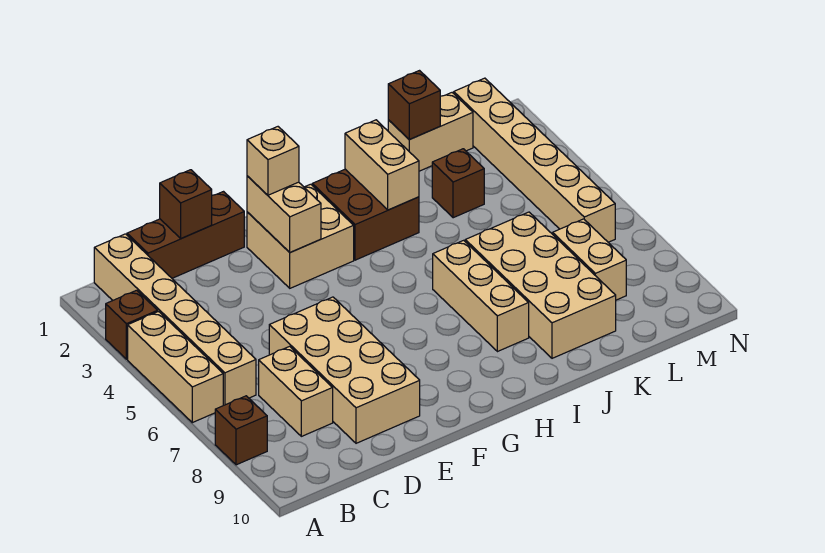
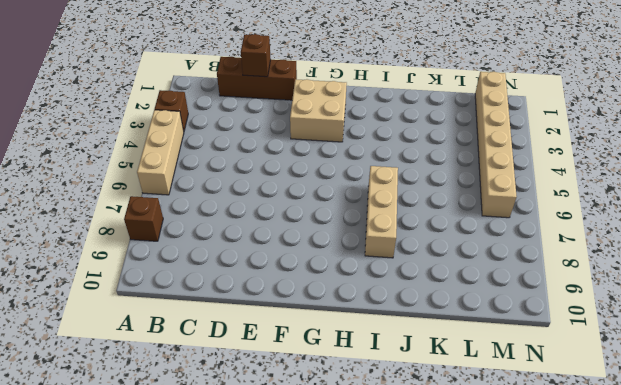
none -> tan 1x6 brick [94,234,256,405]
none -> tan 1x2 brick [259,346,333,436]
none -> tan 2x4 brick [269,297,420,443]

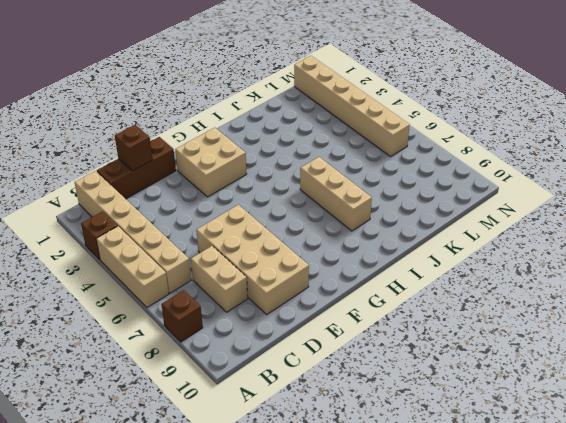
none -> brown 2x2 brick [312,169,419,260]
none -> tan 2x4 brick [465,212,616,358]
none -> tan 1x2 brick [388,93,473,171]

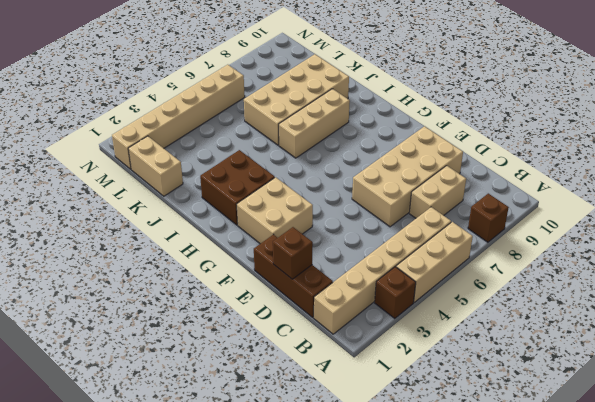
none -> brown 1x1 brick [432,149,484,218]
none -> tan 1x2 brick [553,219,626,300]
none -> tan 1x2 brick [247,176,321,252]

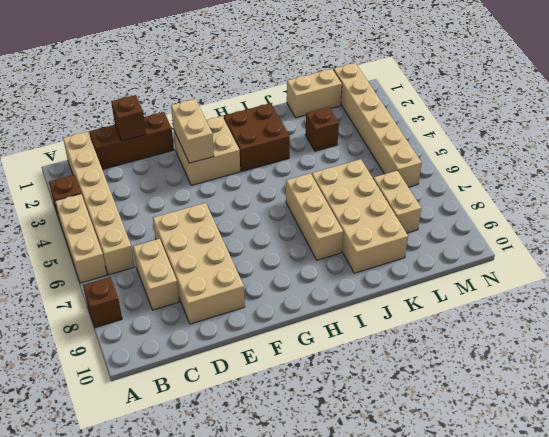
none -> tan 1x2 brick [345,120,419,210]
none -> brown 1x1 brick [388,71,440,140]
none -> tan 1x1 brick [247,127,299,195]

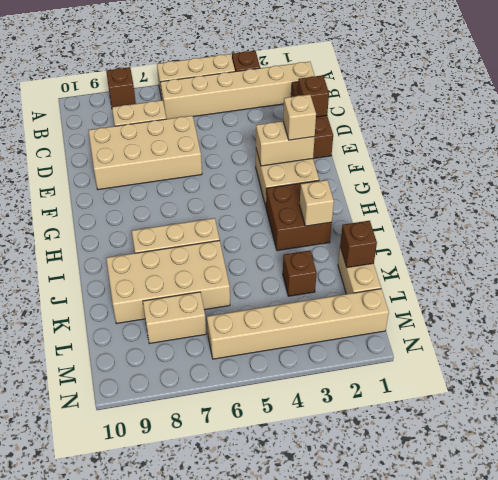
tan 1x1 brick [300,180,334,226] -> tan 1x2 brick [345,120,419,210]

